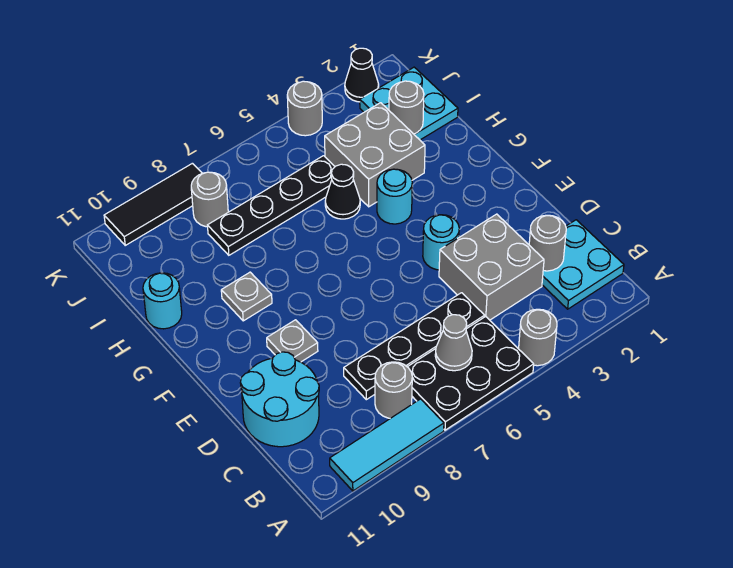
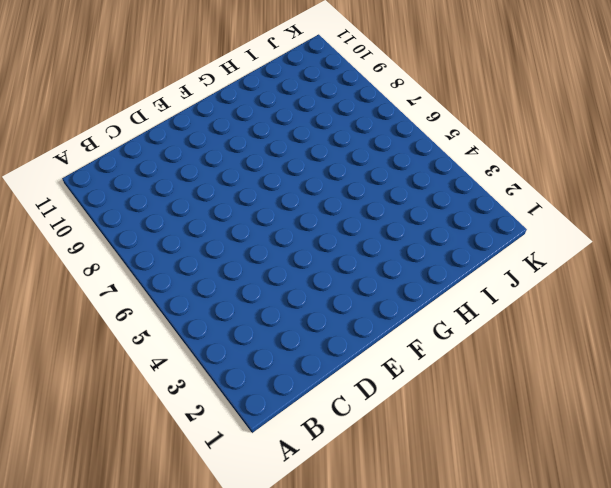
none -> grey 1x1 round brick [519,309,557,366]
none -> black 2x3 plate [408,317,534,430]
none -> cyan 1x3 tile [330,399,444,491]

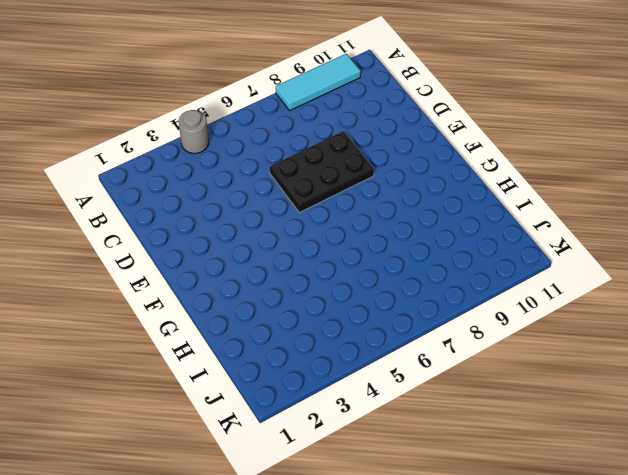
black 2x3 plate [270,131,374,212] -> black 2x3 plate moved to [408,317,534,430]
none -> cyan 2x2 plate [542,220,624,309]
none -> grey 1x1 round brick [375,362,412,418]
none -> grey 2x2 brick [439,214,544,320]

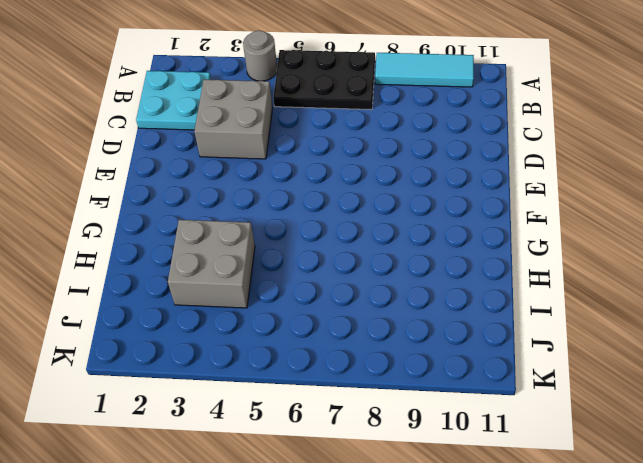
none -> grey 1x1 round brick [375,362,412,418]
none -> black 1x4 plate [344,293,485,400]
none -> cyan 2x2 round brick [240,352,319,447]

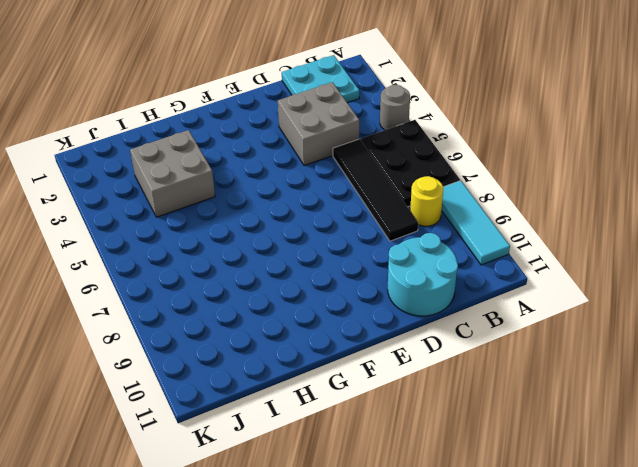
yellow 1x1 round brick [410,176,443,226] -> grey 1x1 round brick [375,362,412,418]
black 1x4 tile [333,139,418,241] -> black 1x4 plate [344,293,485,400]
none -> cyan 1x1 round brick [423,215,459,270]
none -> grey 1x1 plate [267,320,318,362]
none -> cyan 1x1 round brick [377,169,412,224]

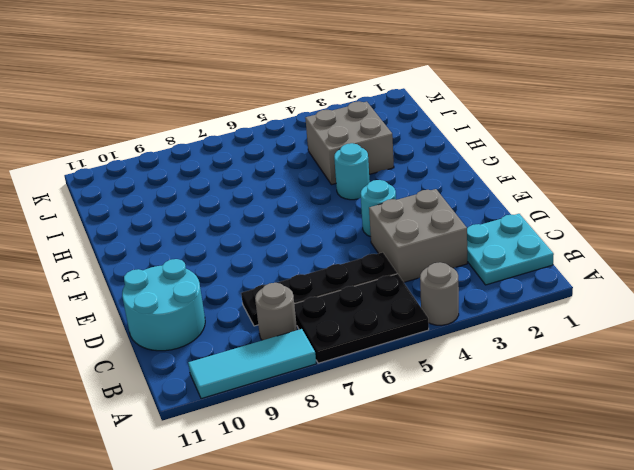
none -> grey 1x1 plate [267,320,318,362]
none -> grey 1x1 plate [221,272,272,321]
none -> black 1x1 cone [325,164,360,219]

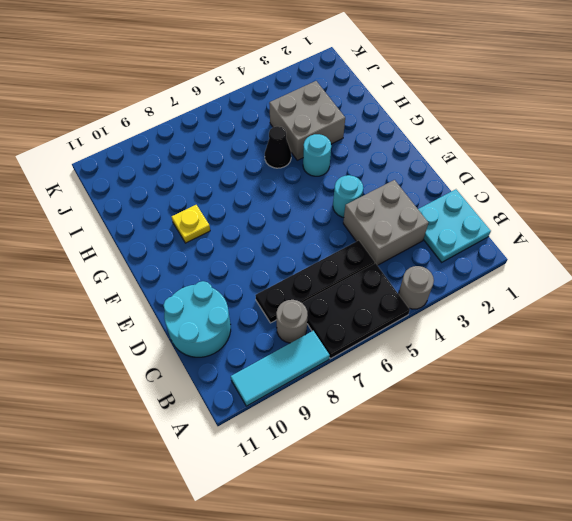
yellow 1x1 plate [172,205,210,243] -> grey 1x1 plate [221,272,272,321]
none -> grey 1x1 plate [267,320,318,362]
none -> cyan 1x1 round brick [143,273,182,329]
none -> cyan 2x2 plate [360,67,458,140]

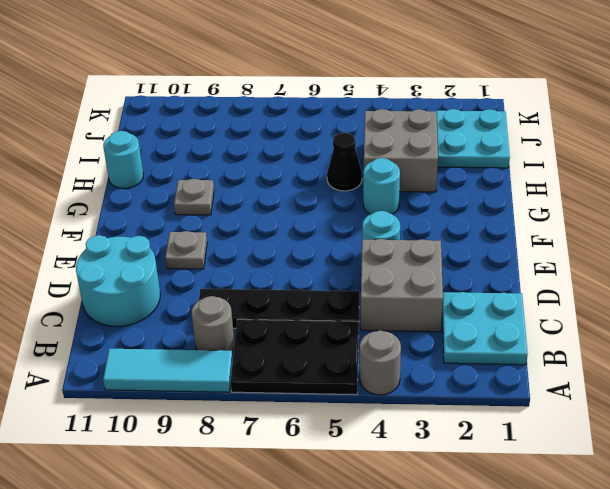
none -> black 1x4 plate [207,156,335,255]
none -> grey 1x1 round brick [191,172,228,227]
none -> black 1x1 cone [345,48,379,102]

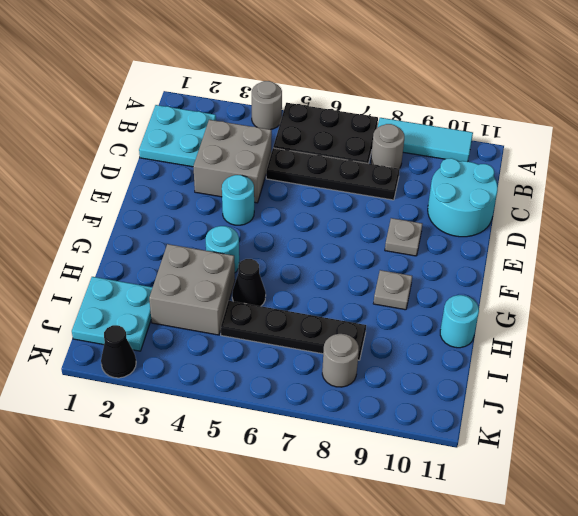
none -> grey 1x1 round brick [287,81,322,136]
none -> black 1x3 tile [104,163,202,245]
none -> grey 1x1 cone [435,315,472,371]

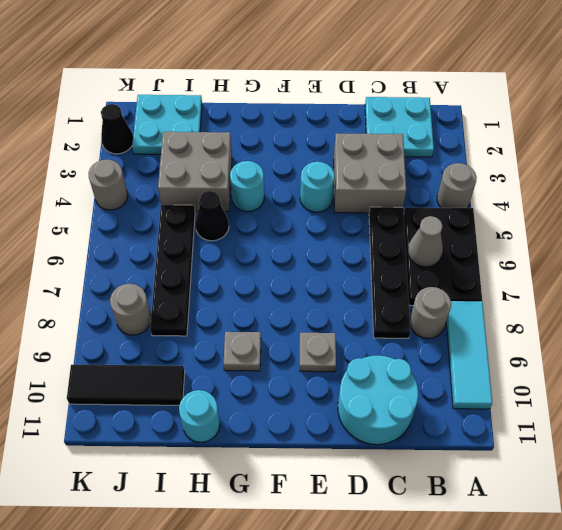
black 1x3 tile [67,365,185,405] -> black 1x3 tile turned to [104,163,202,245]
none -> grey 1x1 round brick [529,215,566,271]
none -> grey 1x1 round brick [389,81,424,134]

